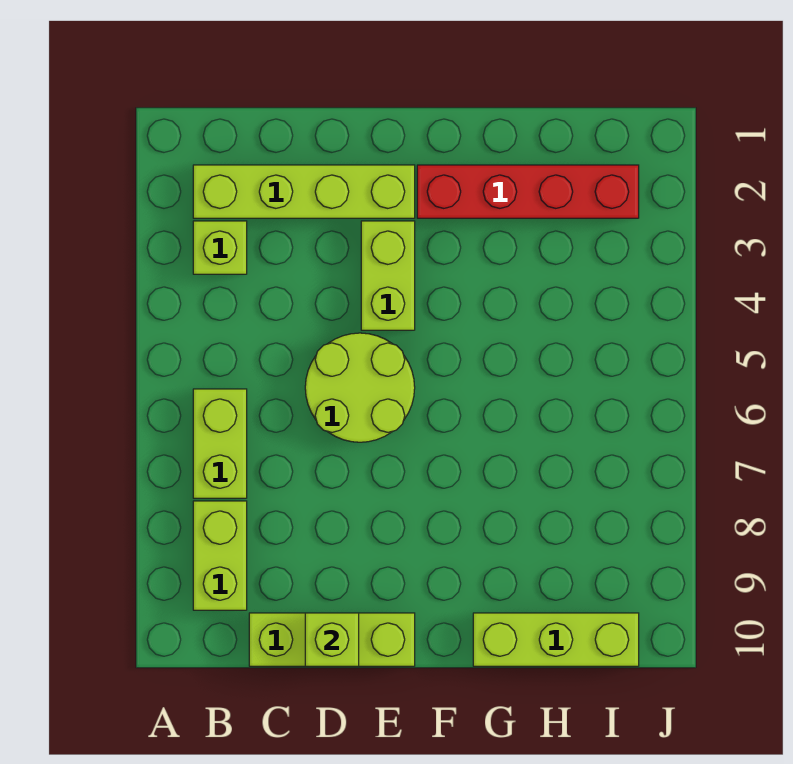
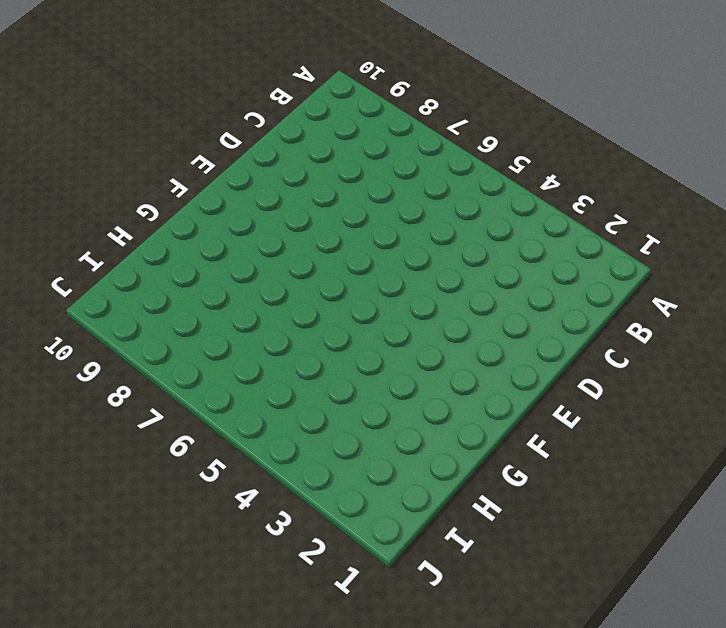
none -> lime 1x4 brick [193,165,415,218]
none -> lime 1x1 brick [193,221,247,274]

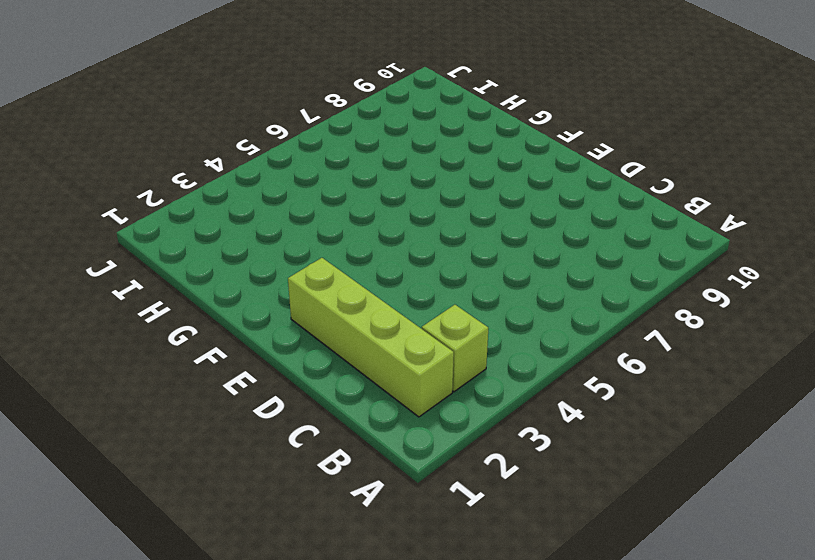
none -> lime 1x2 brick [193,389,247,498]
none -> lime 1x2 brick [193,501,247,610]

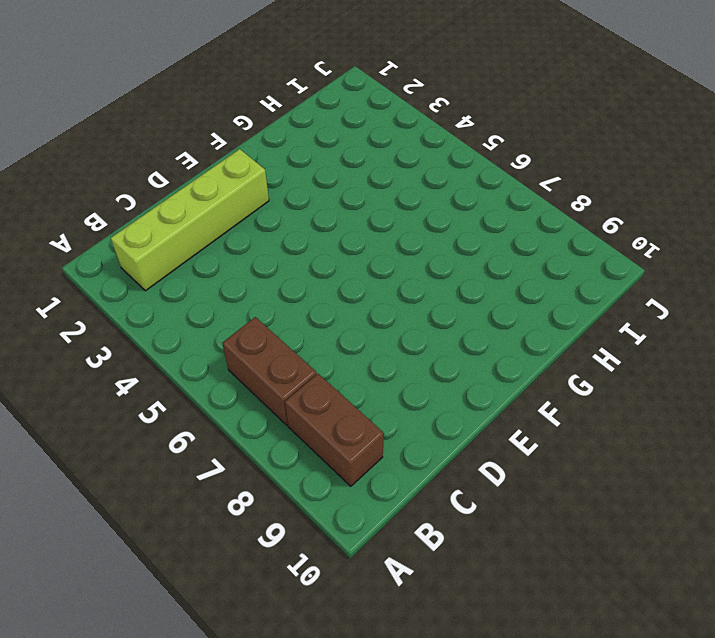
brown 1x2 brick [222,317,317,425] -> lime 1x2 brick [193,389,247,498]
brown 1x2 brick [285,374,384,486] -> lime 1x2 brick [193,501,247,610]
none -> lime 1x1 brick [193,221,247,274]
none -> lime 1x3 brick [249,613,415,666]

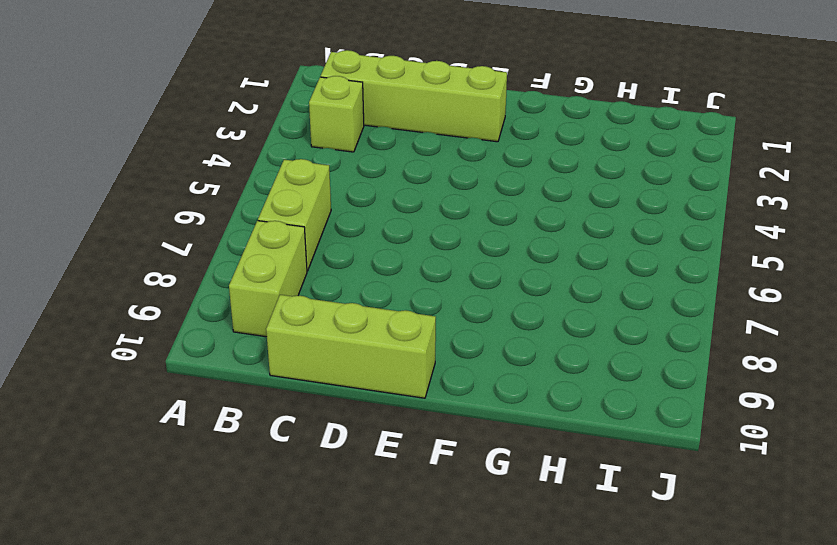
none -> lime 2x2 round brick [305,333,415,442]
none -> lime 1x2 brick [361,221,415,330]

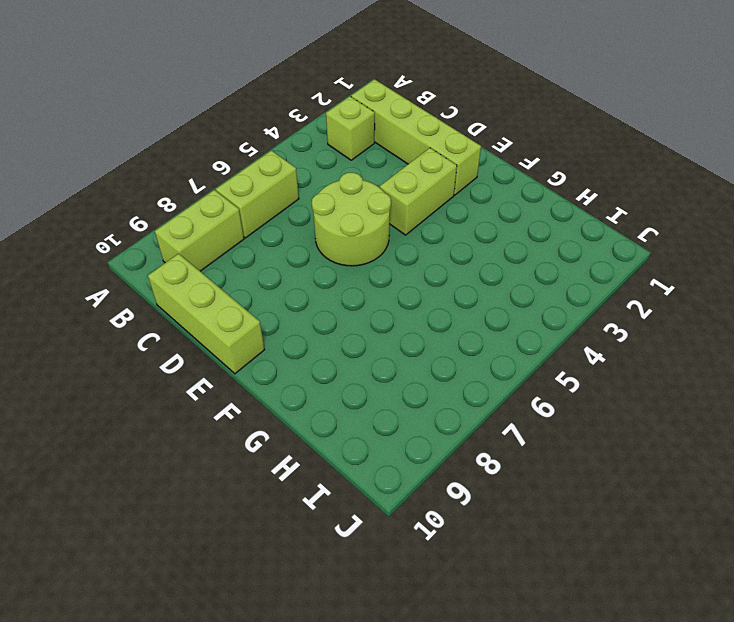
none -> red 1x4 brick [417,165,639,218]
none -> lime 1x3 brick [473,613,639,666]

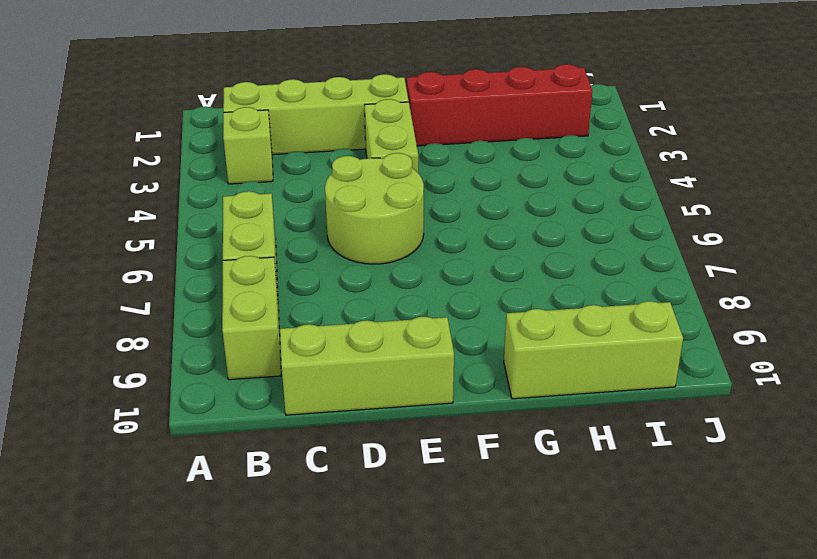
none -> lime 1x1 brick [305,613,359,666]

